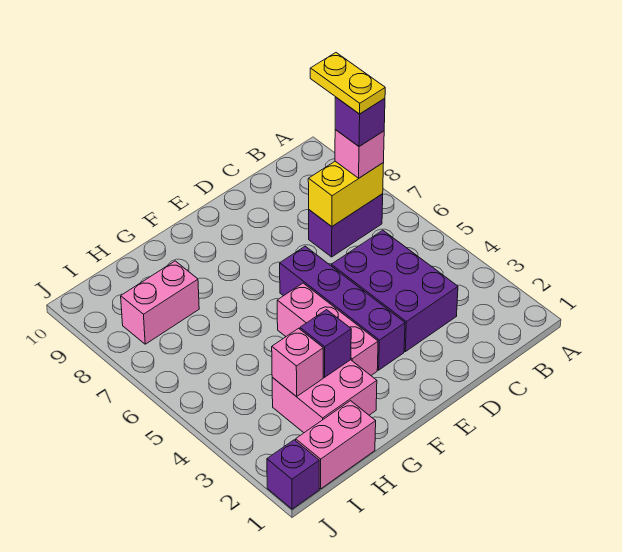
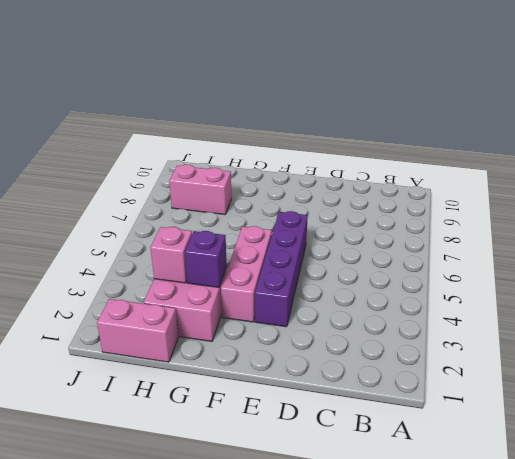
none -> purple 1x2 brick [309,194,383,257]
none -> purple 2x3 brick [331,230,458,352]
none -> purple 1x1 brick [267,440,319,509]

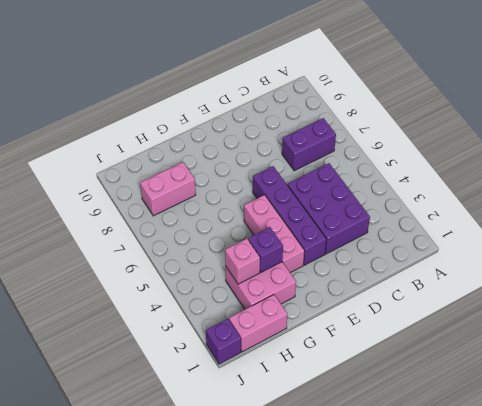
none -> yellow 1x2 brick [308,161,384,227]
none -> pink 1x1 brick [335,130,384,178]
none -> purple 1x1 brick [335,97,385,146]

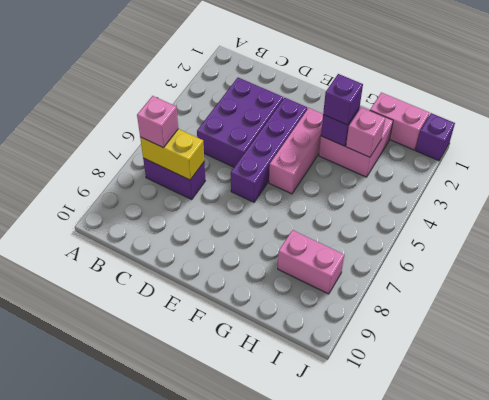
purple 1x1 brick [323,74,363,125] -> purple 1x1 brick moved to [335,97,385,146]
none -> yellow 1x2 plate [310,53,385,114]

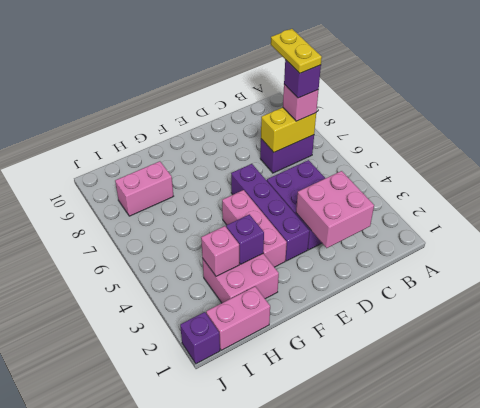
pink 2x2 brick [296,171,374,248] -> none

